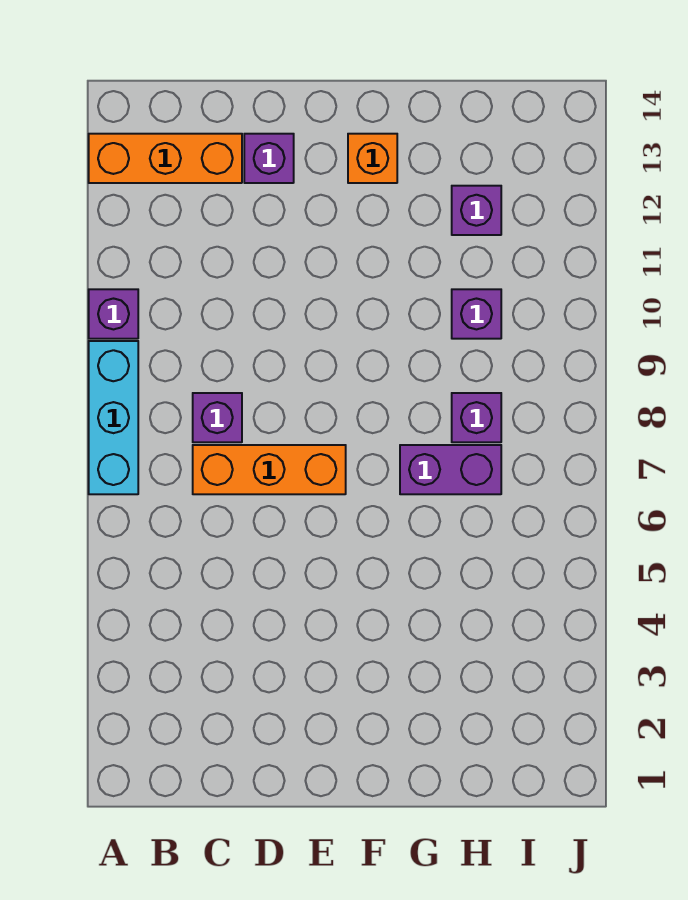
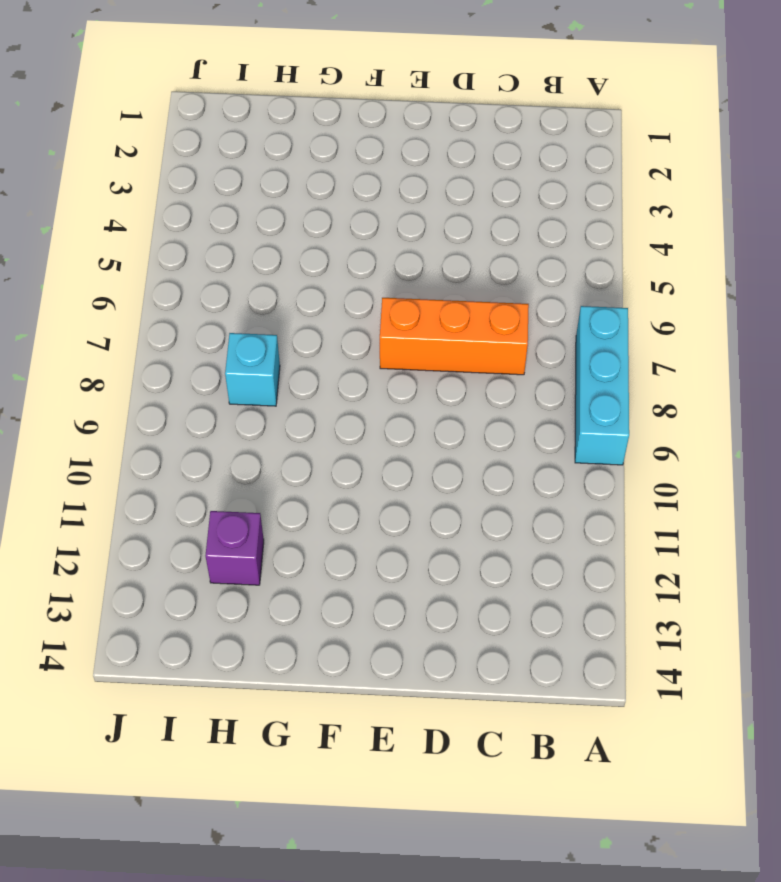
cyan 1x1 brick [225,333,280,406] -> purple 1x1 brick [452,393,501,442]
none -> purple 1x1 brick [89,289,138,339]
none -> orange 1x3 brick [89,134,242,183]

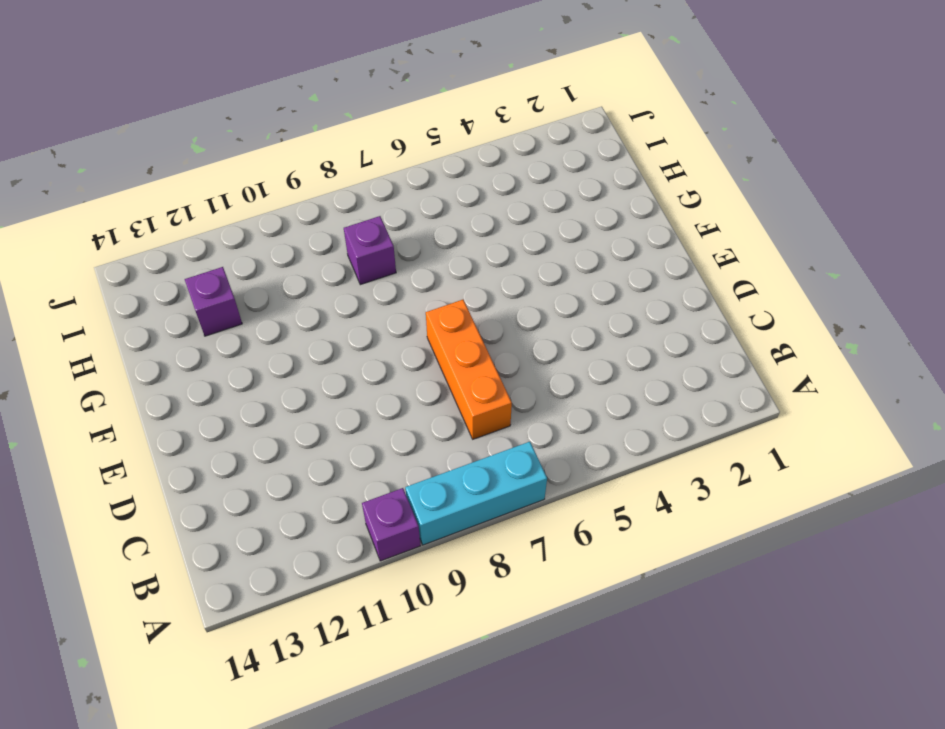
none -> orange 1x3 brick [89,134,242,183]
none -> purple 1x1 brick [193,393,242,442]

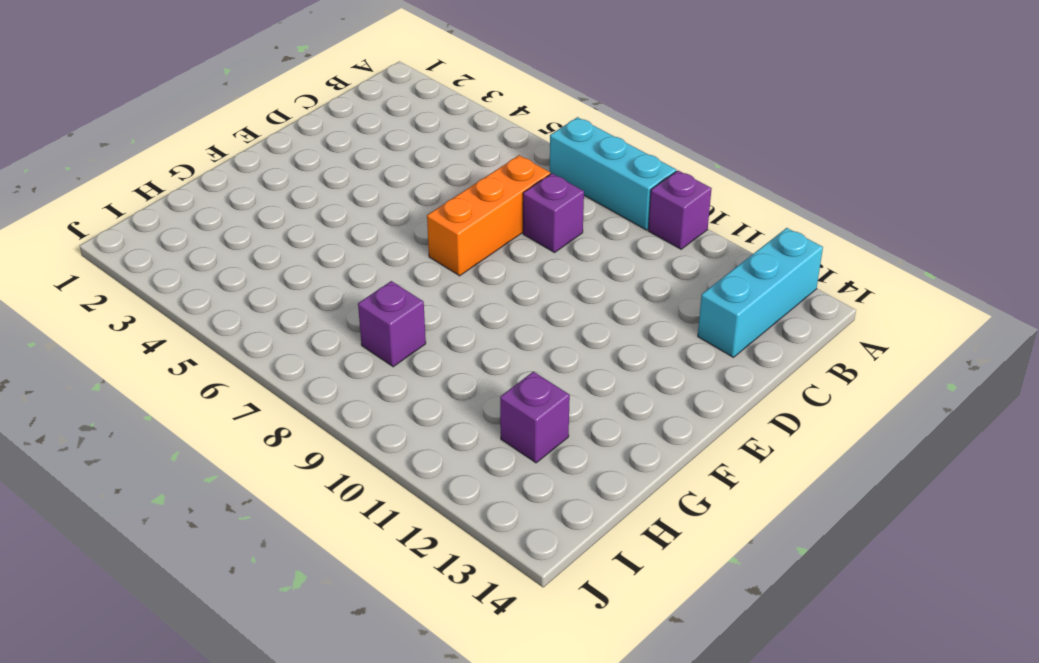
cyan 1x3 brick [698,228,823,357] -> orange 1x3 brick [89,134,242,183]
none -> purple 1x1 brick [244,134,294,183]
none -> orange 1x1 brick [348,134,397,183]

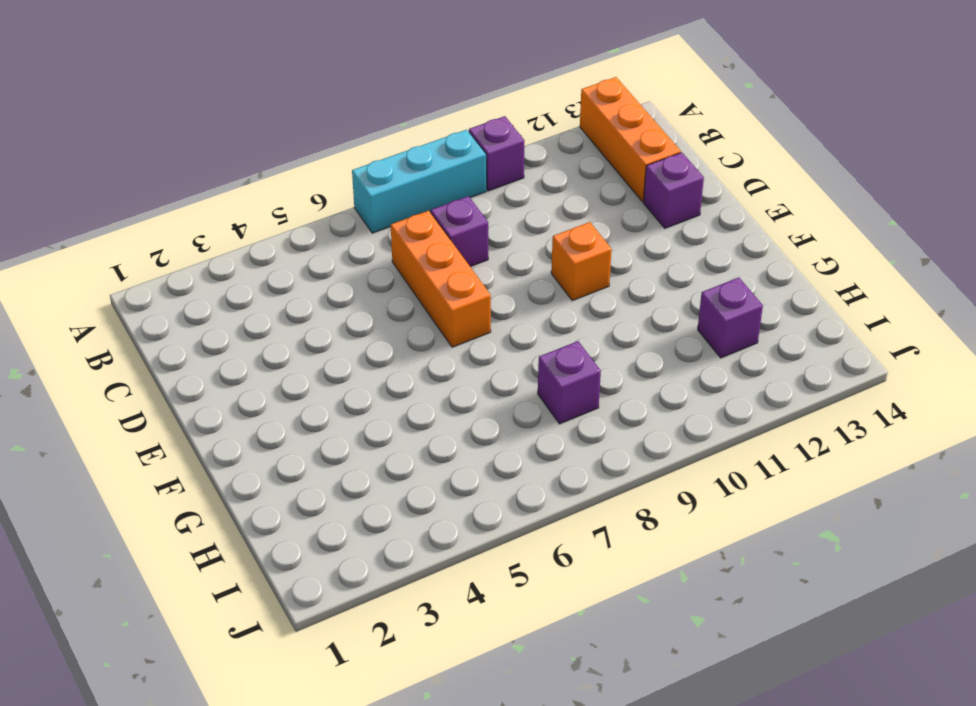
orange 1x1 brick [551,222,612,301] -> orange 1x1 brick moved to [348,134,397,183]
none -> purple 1x2 brick [400,445,501,494]
none -> purple 1x1 brick [452,289,501,339]

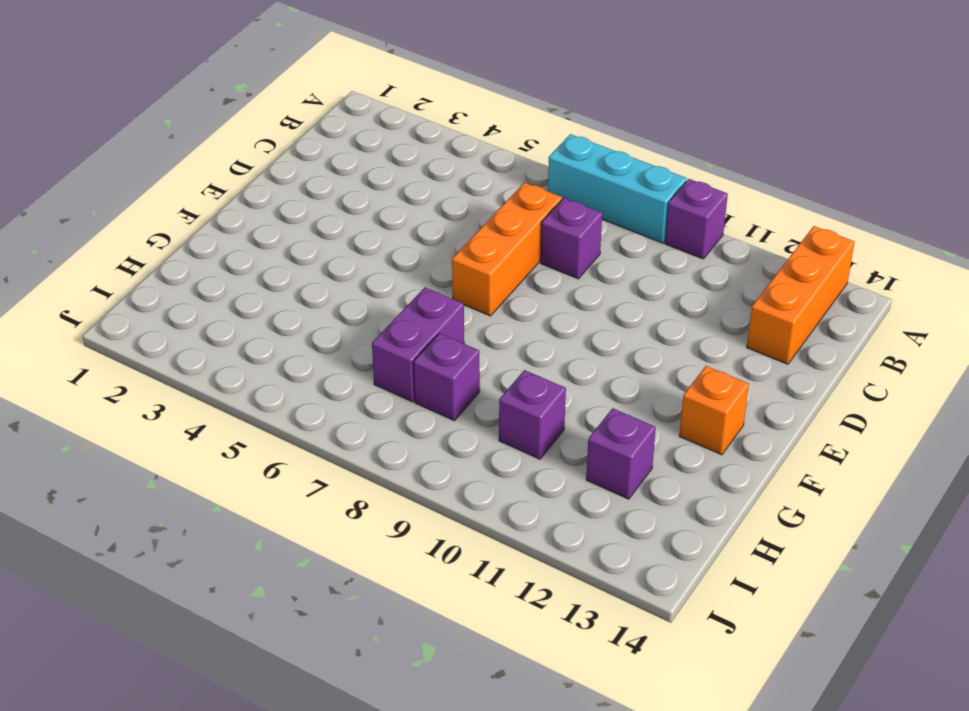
none -> purple 1x1 brick [244,134,294,183]

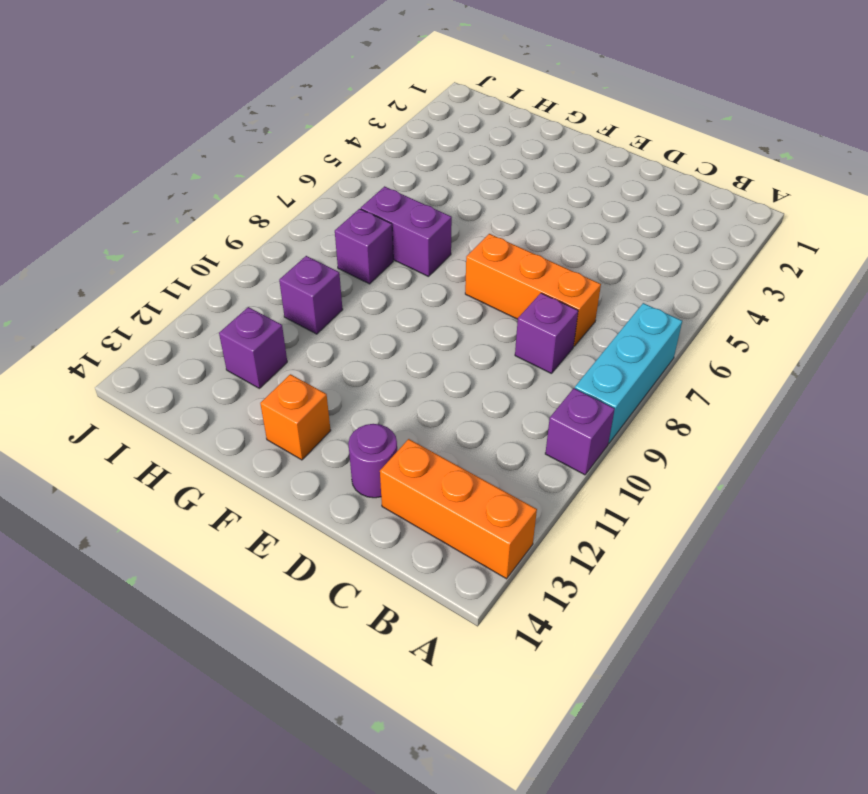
purple 1x1 round brick [348,424,397,498] -> purple 1x1 brick [244,134,294,183]

